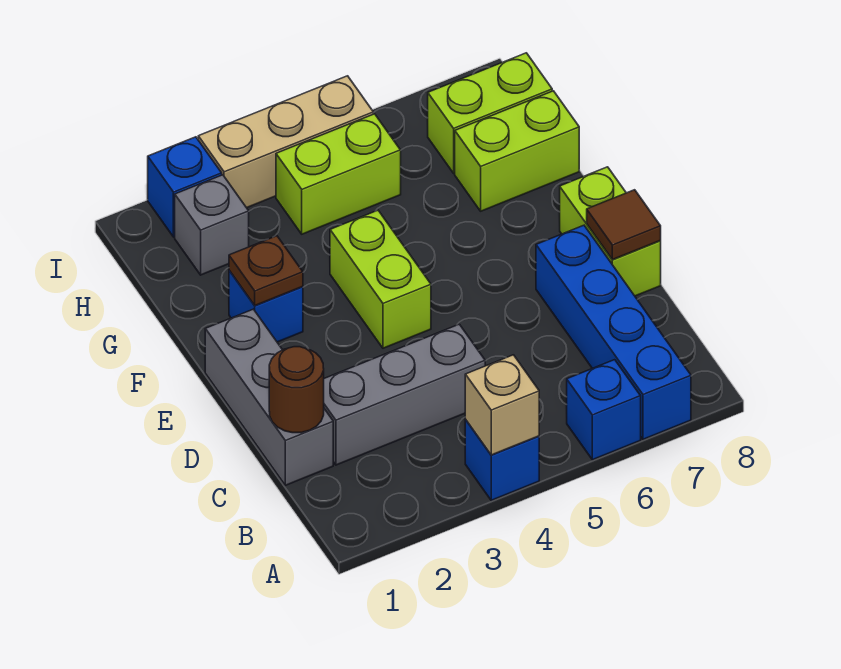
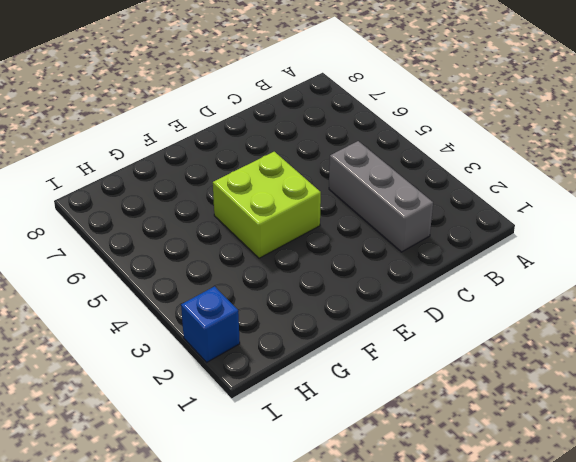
lime 2x2 brick [213,152,321,258] -> lime 1x2 brick [330,210,431,348]
none -> blue 1x1 brick [465,420,539,500]
none -> blue 1x1 brick [567,360,641,460]
none -> blue 1x4 brick [536,225,691,439]

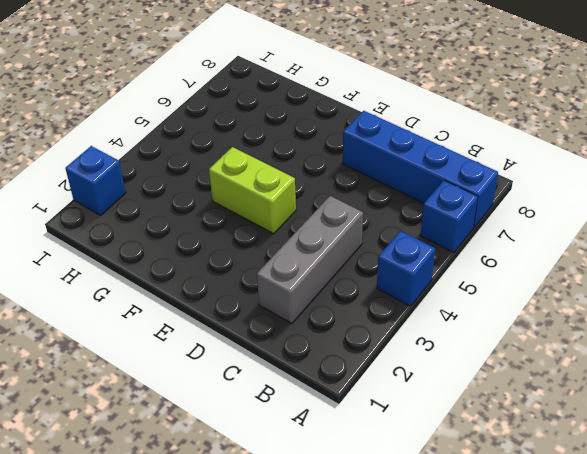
none -> grey 1x3 brick [205,309,333,485]
none -> lime 1x2 brick [560,167,661,296]
none -> blue 1x1 brick [229,271,303,342]

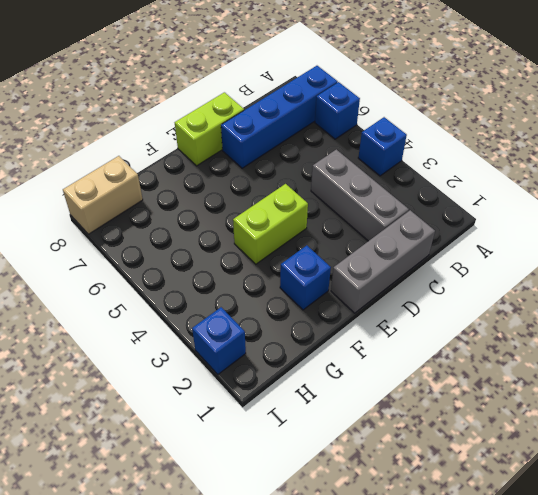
tan 1x2 brick [63,156,143,234] -> lime 1x2 brick [428,53,552,173]
none -> lime 1x2 brick [455,91,579,211]
none -> grey 1x1 brick [175,175,249,275]
none -> lime 1x2 brick [276,114,401,234]

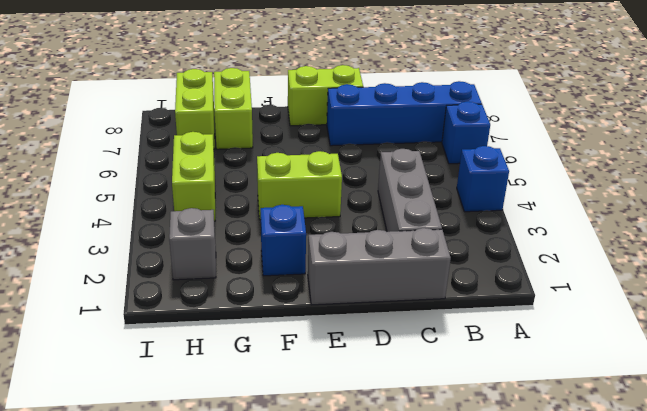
none -> blue 1x1 brick [148,137,222,237]
none -> tan 1x3 brick [198,76,373,208]
none -> tan 1x1 brick [465,355,539,455]

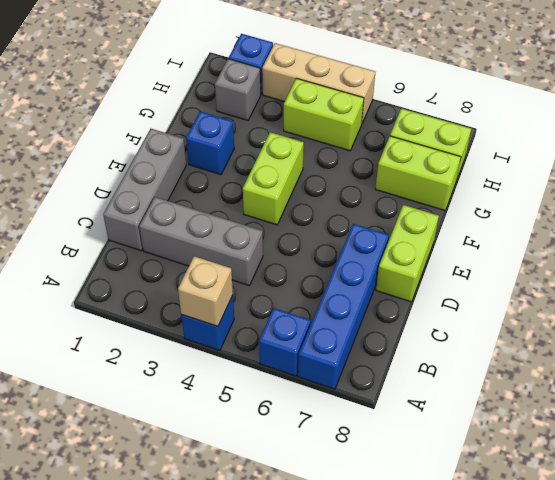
none -> brown 1x1 round brick [269,347,324,433]
none -> brown 1x1 tile [587,190,661,260]
none -> brown 1x1 plate [229,236,303,306]

